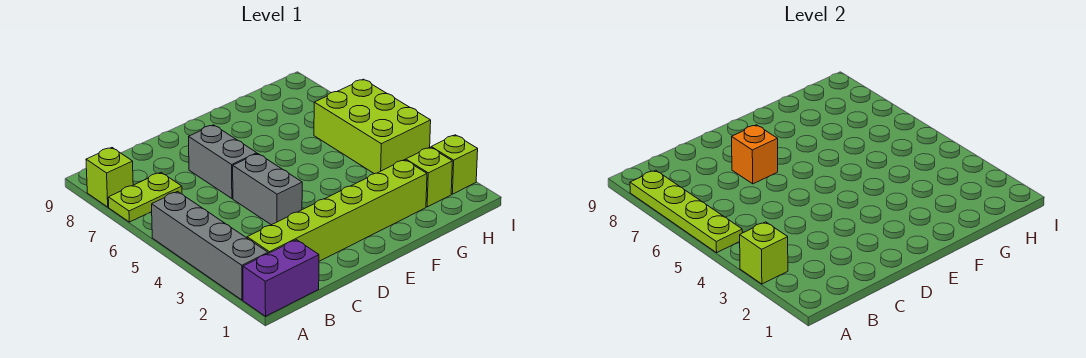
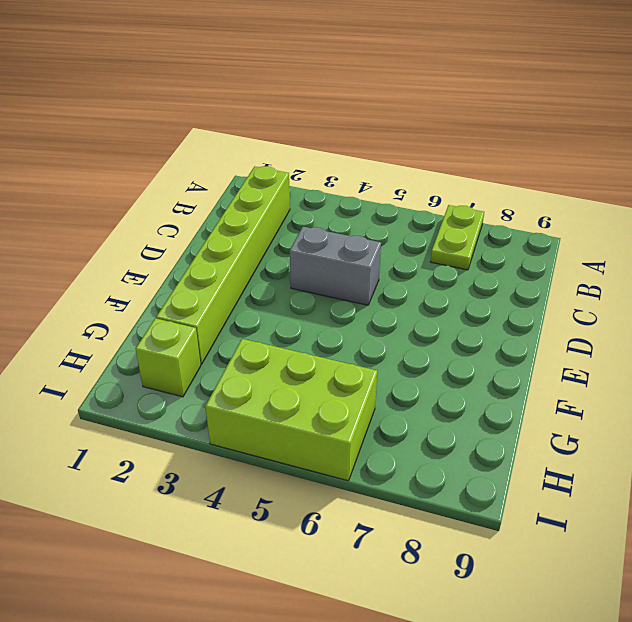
none -> purple 1x2 brick [243,240,319,316]
none -> grey 1x4 brick [152,192,268,300]
none -> lime 1x1 brick [86,148,133,207]

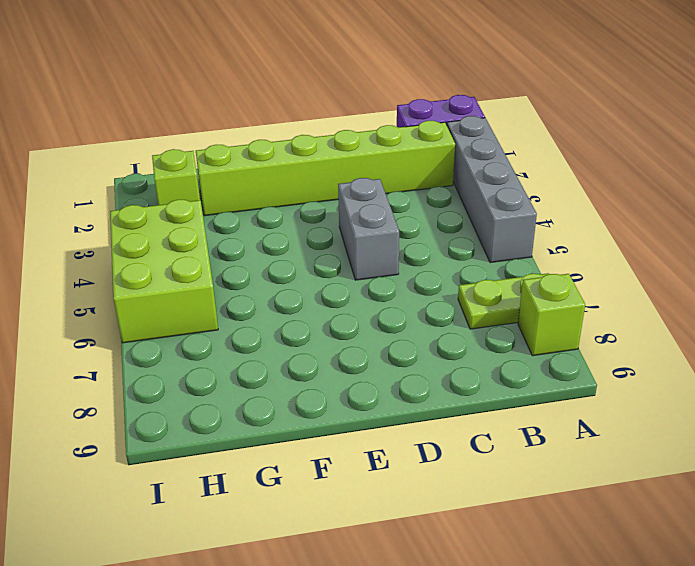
none -> grey 1x2 brick [189,125,257,198]
none -> lime 1x1 brick [431,135,478,194]
none -> lime 1x1 brick [740,222,788,284]

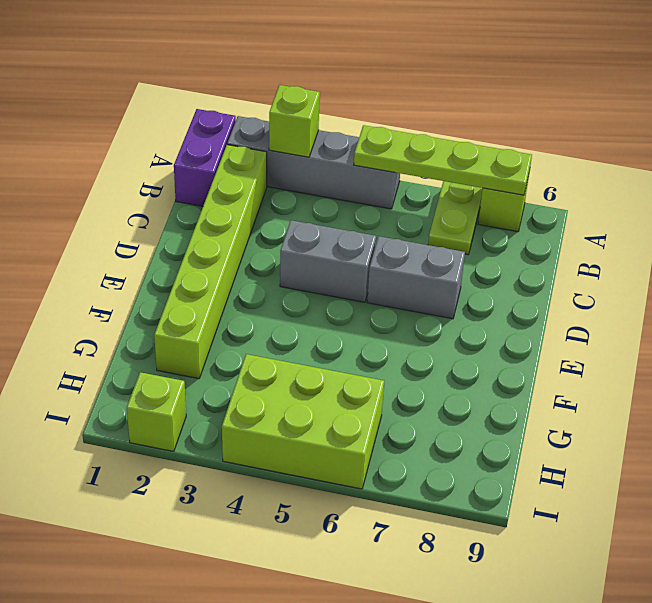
none -> lime 1x1 brick [406,147,452,207]
none -> orange 1x1 brick [732,125,778,184]

